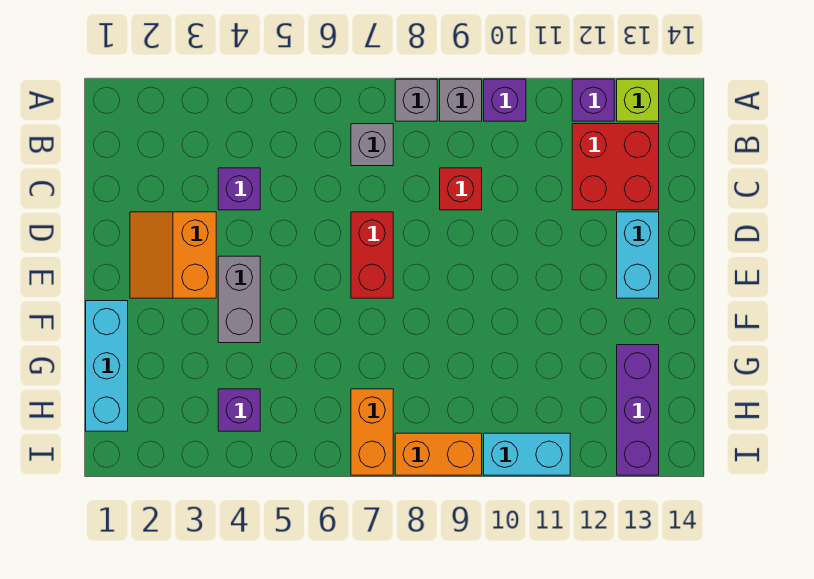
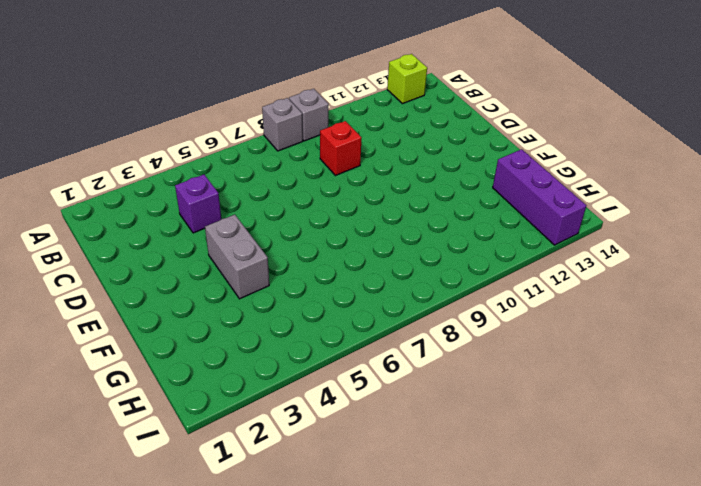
none -> purple 1x1 brick [484,79,526,121]
none -> purple 1x1 brick [572,79,614,121]
none -> grey 1x1 brick [351,124,393,166]

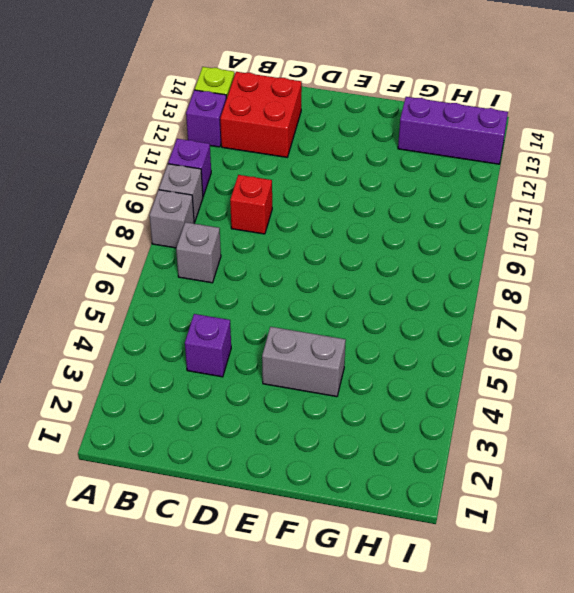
none -> orange 2x2 slope [130,212,216,298]
none -> red 1x2 brick [351,212,393,298]
none -> cyan 1x2 brick [617,212,659,298]

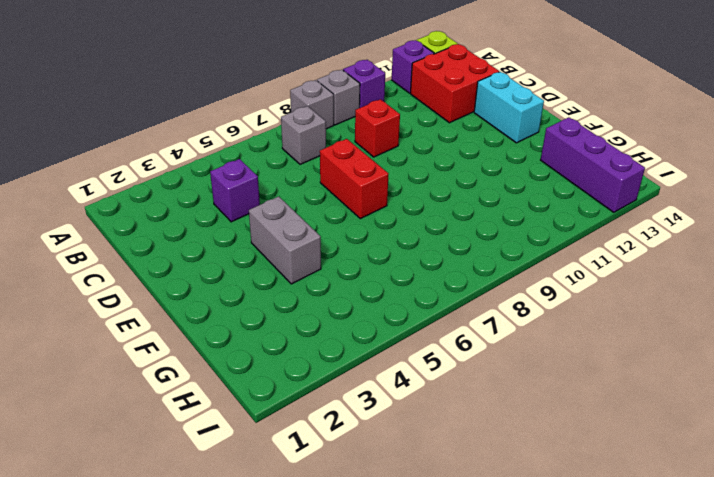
none -> orange 2x2 slope [130,212,216,298]
none -> cyan 1x3 brick [86,301,128,431]
none -> purple 1x1 brick [218,389,260,431]

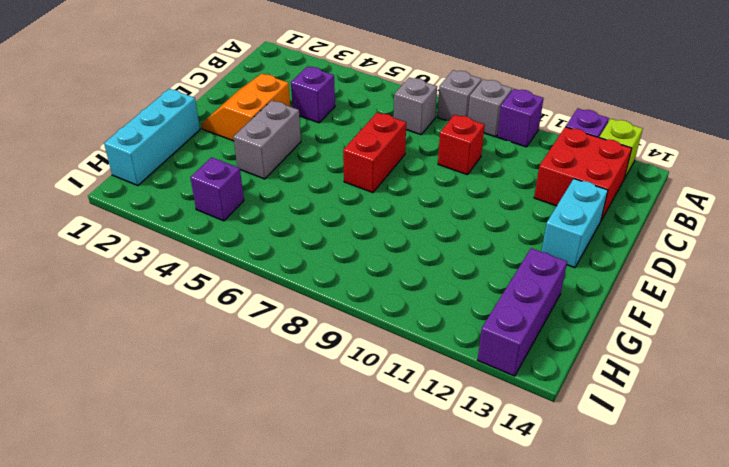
none -> orange 1x2 brick [351,389,393,475]
none -> orange 1x2 brick [395,433,482,475]
none -> cyan 1x2 brick [484,433,570,475]

